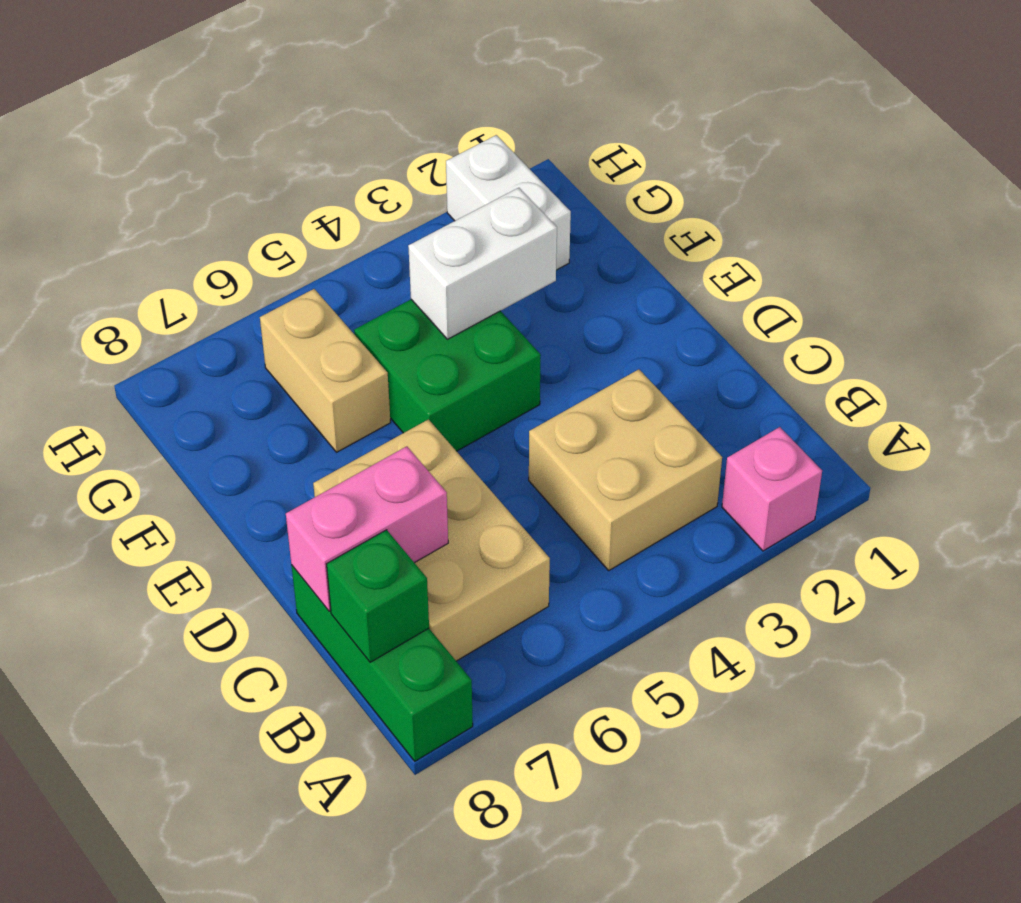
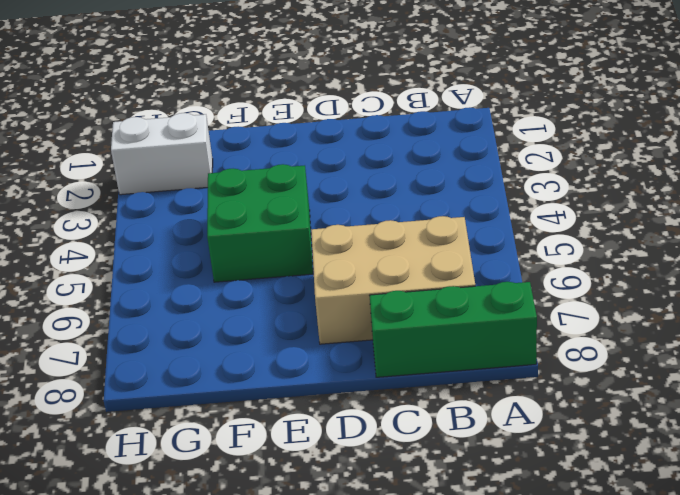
none -> pink 1x1 brick [722,427,822,551]
none -> tan 2x2 brick [529,369,722,570]

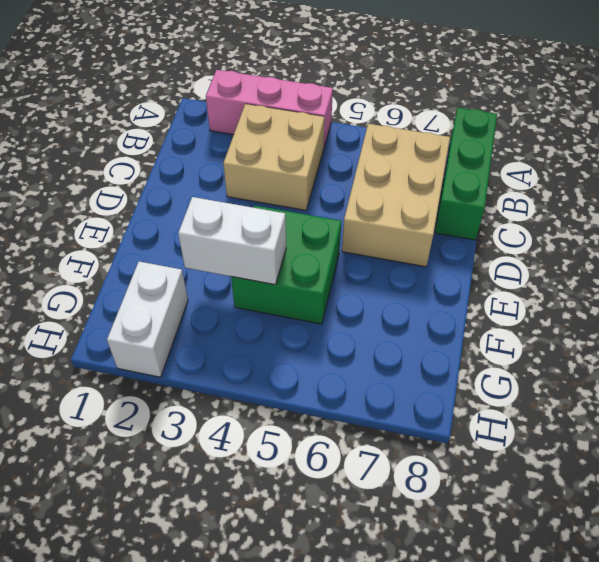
pink 1x3 brick [206,70,333,149] -> pink 1x1 brick [722,427,822,551]
none -> tan 1x2 brick [260,289,390,452]
none -> green 1x1 brick [327,530,429,662]

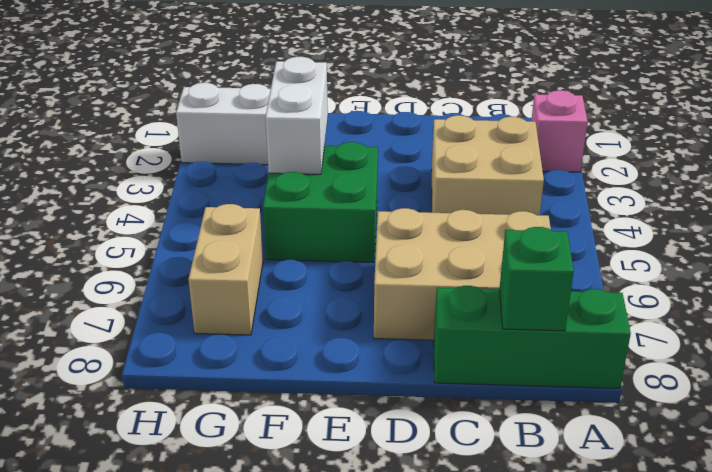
tan 1x2 brick [188,204,263,335] -> tan 1x2 brick turned to [260,289,390,452]
none -> pink 1x2 brick [286,446,448,611]

